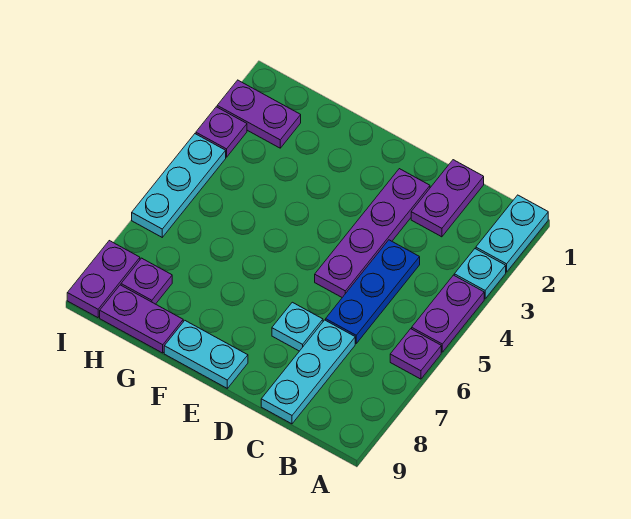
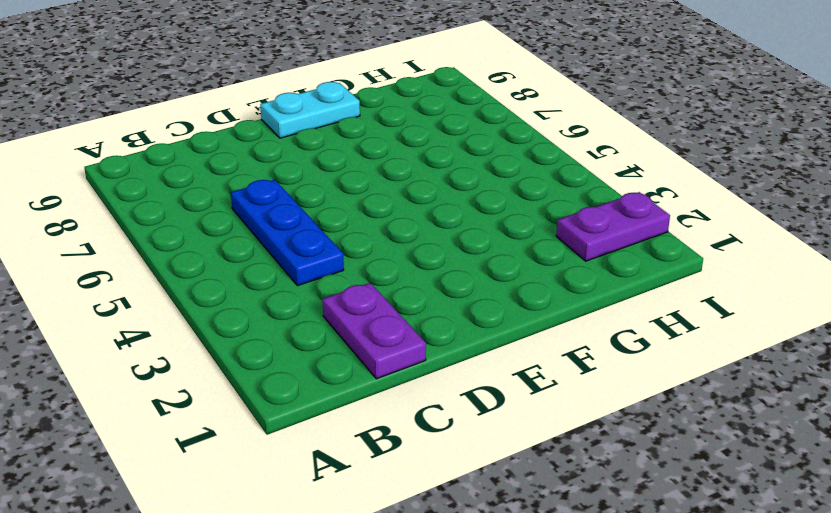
none -> cyan 1x2 plate [476,195,548,272]
none -> cyan 1x1 plate [454,249,506,299]
none -> purple 1x2 plate [412,275,484,352]

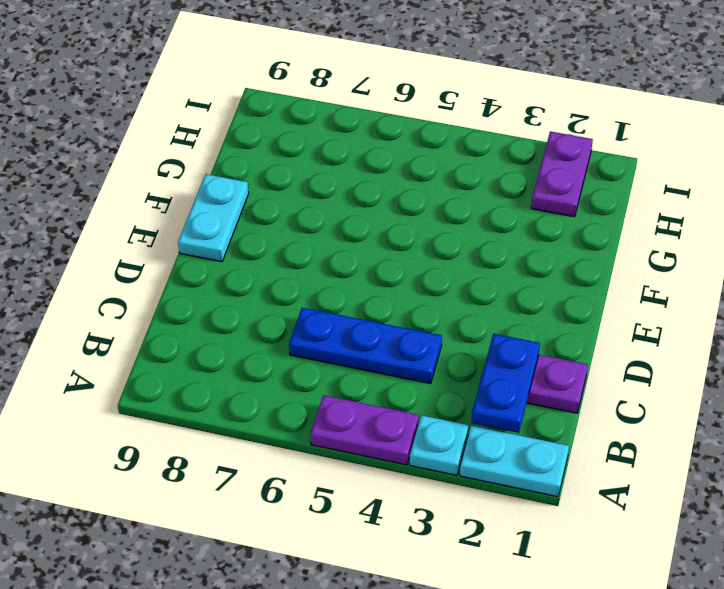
blue 1x2 plate [471,334,540,433] -> none
none -> purple 1x1 plate [390,329,441,379]
none -> cyan 1x3 plate [261,320,355,424]
none -> purple 1x4 plate [315,169,430,297]

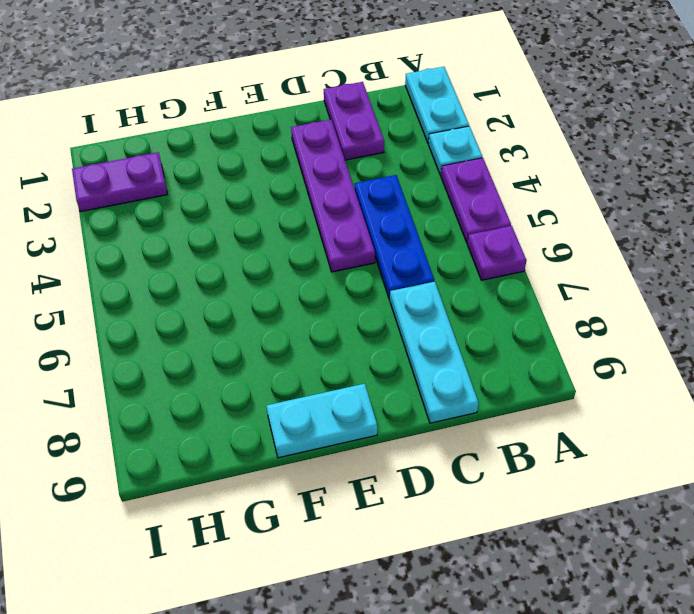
none -> cyan 1x1 plate [272,302,323,351]
none -> purple 1x2 plate [100,285,183,353]
none -> purple 1x1 plate [121,258,172,304]

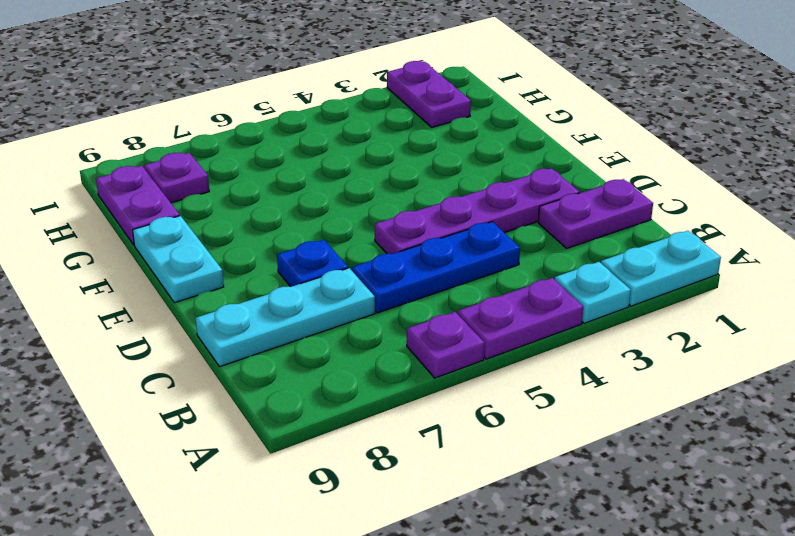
blue 1x1 plate [277,240,348,287] -> cyan 1x1 plate [272,302,323,351]
none -> purple 1x1 plate [196,107,247,157]
none -> cyan 1x3 plate [132,134,226,237]
none -> purple 1x2 plate [67,241,140,318]

